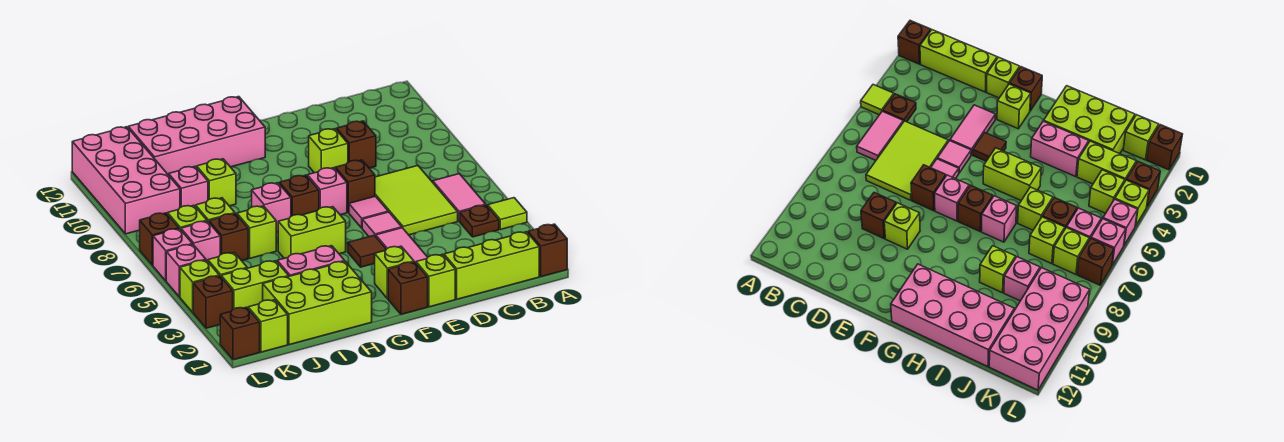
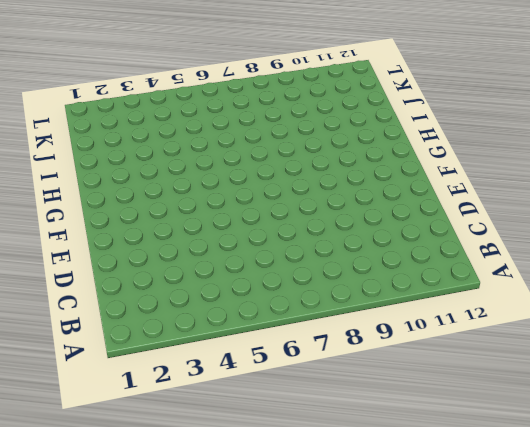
none -> brown 1x1 brick [528,224,567,277]
none -> lime 1x1 tile [488,198,527,230]
none -> lime 1x3 brick [444,232,539,299]
none -> brown 1x1 plate [460,205,499,237]

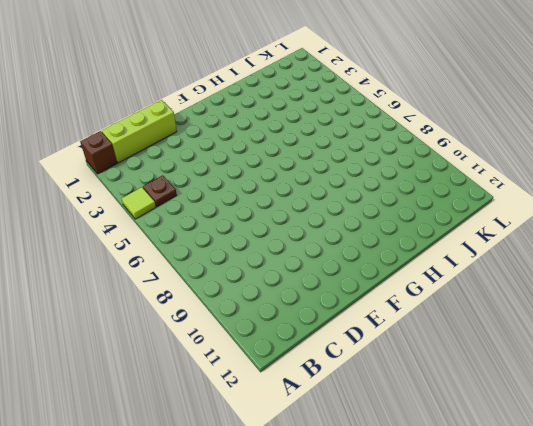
none -> pink 1x2 tile [433,174,486,221]
none -> lime 2x3 tile [375,165,458,235]
none -> brown 1x1 brick [337,121,376,168]
none -> lime 1x1 brick [416,254,455,307]

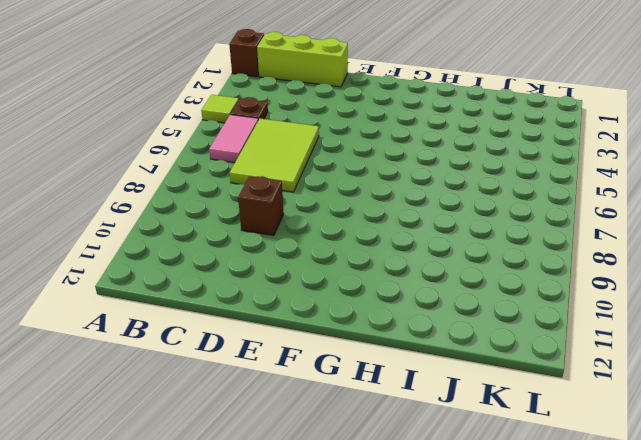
none -> lime 1x1 brick [416,254,455,307]
none -> pink 1x2 tile [376,228,428,263]
none -> pink 1x1 tile [362,212,402,237]
none -> pink 1x1 tile [349,196,388,228]

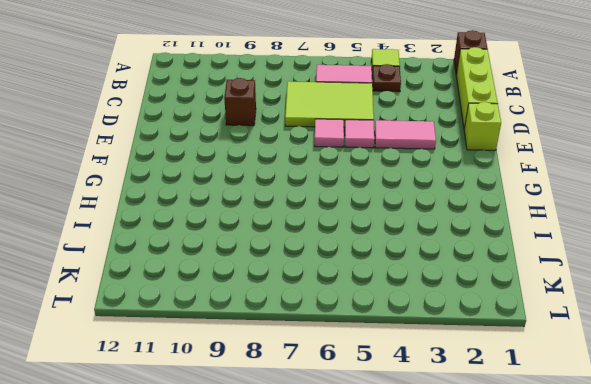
none -> brown 1x1 brick [335,160,375,212]
none -> lime 1x1 brick [309,129,348,173]
none -> brown 1x1 brick [388,262,428,314]
none -> lime 1x1 brick [375,246,414,299]

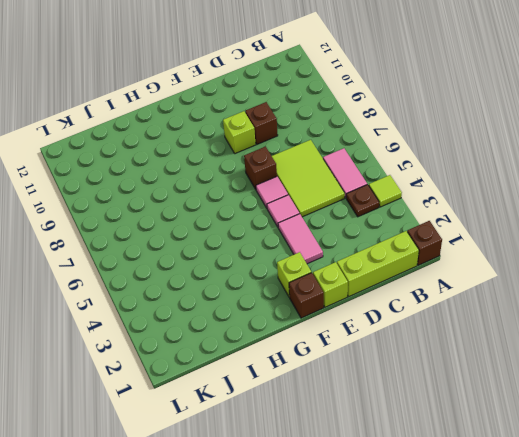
none -> brown 1x1 tile [348,235,386,267]
none -> pink 1x1 brick [307,168,347,215]
none -> lime 1x2 brick [278,207,346,258]
none -> brown 1x1 brick [279,175,319,216]

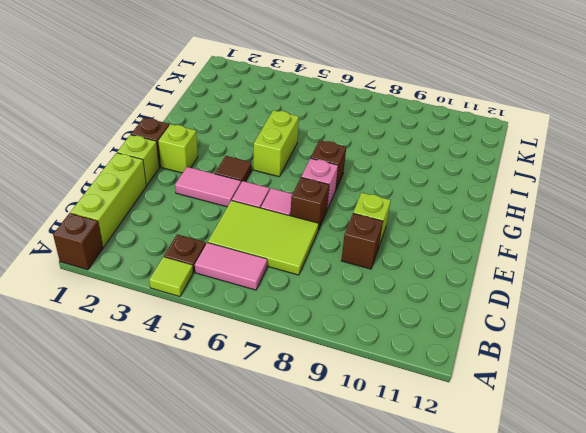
none -> pink 2x4 brick [128,97,265,175]
none -> lime 2x3 brick [263,261,372,345]
none -> pink 1x2 brick [277,246,344,276]
none -> pink 1x1 brick [252,183,291,232]

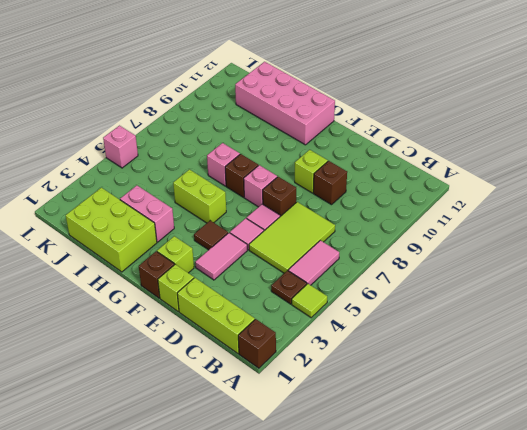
none -> lime 1x1 brick [237,206,276,258]
none -> lime 1x1 brick [197,159,236,206]
none -> lime 1x2 brick [221,261,289,309]
none -> brown 1x1 brick [209,214,248,261]

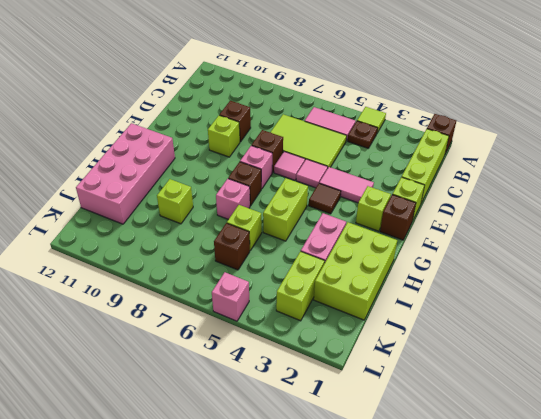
none -> lime 1x1 brick [196,198,235,222]
none -> pink 1x1 brick [169,166,208,208]
none -> lime 1x1 brick [248,300,288,352]
none -> lime 1x1 brick [208,253,247,276]

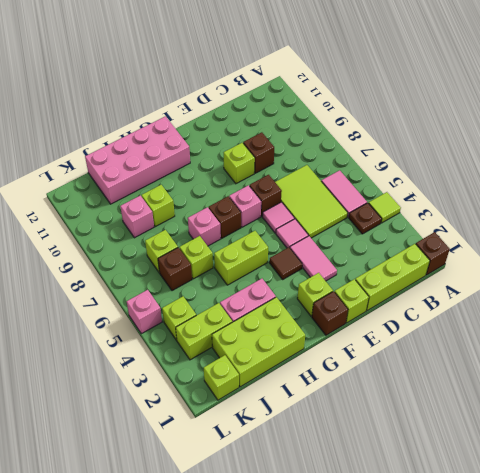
none -> pink 1x1 brick [181,221,220,261]
none -> lime 1x1 brick [168,205,207,230]
none -> pink 2x4 brick [72,127,180,234]
none -> brown 1x1 brick [220,307,260,360]

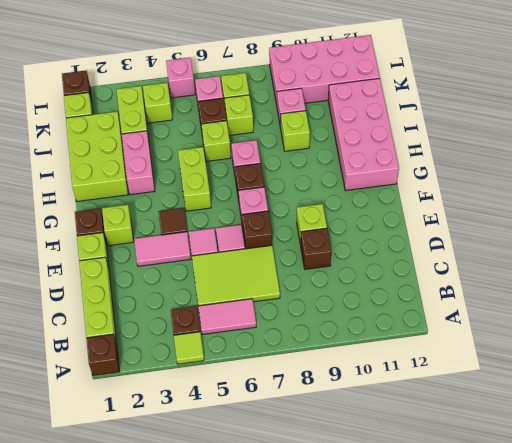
none -> brown 1x1 brick [193,276,233,328]
none -> lime 1x1 brick [180,260,219,312]
none -> pink 1x1 brick [153,229,192,281]
none -> brown 1x1 brick [140,213,179,265]

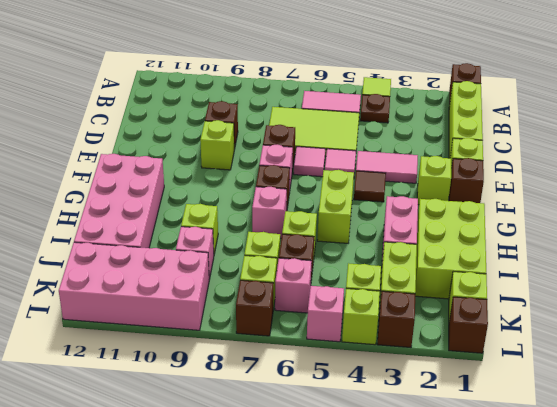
none -> pink 1x1 brick [153,229,192,281]

